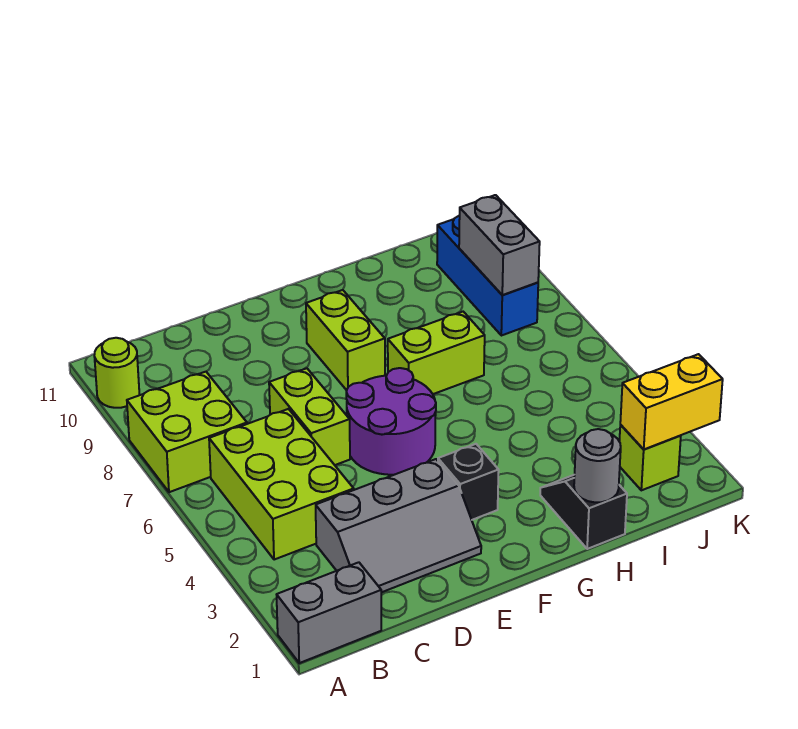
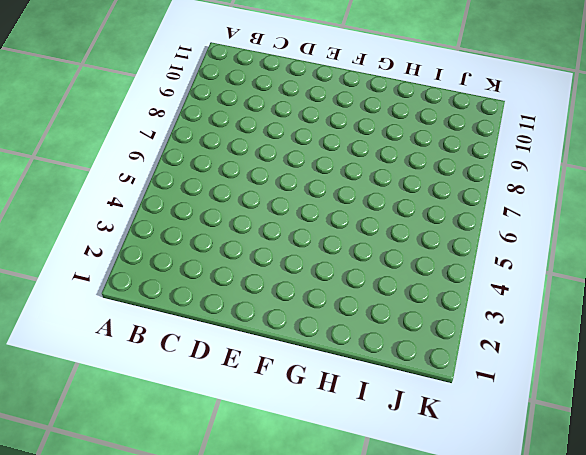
none -> grey 1x2 brick [277,562,381,663]
none -> lime 2x2 brick [127,372,247,492]
none -> lime 1x1 round brick [94,338,139,408]

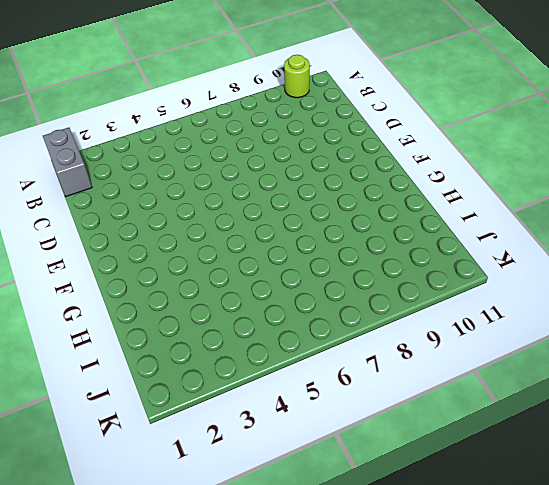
none -> lime 2x2 brick [127,372,247,492]
none -> lime 2x3 brick [209,409,354,560]
none -> grey 2x3 slope [316,459,481,592]

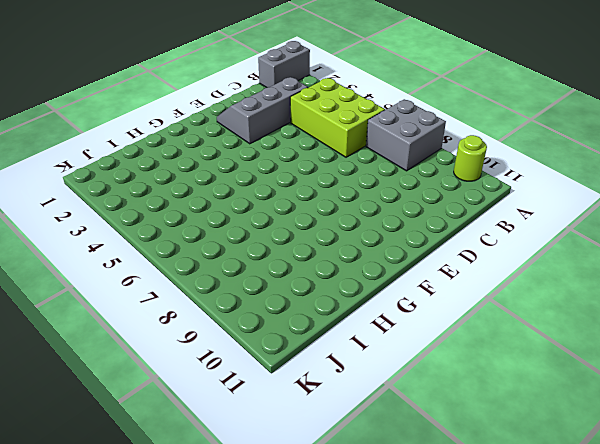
grey 2x2 brick [366,99,446,171] -> lime 2x2 brick [127,372,247,492]
none -> lime 1x2 brick [269,368,350,465]
none -> purple 2x2 round brick [346,368,436,475]
none -> black 1x1 brick [438,444,499,520]

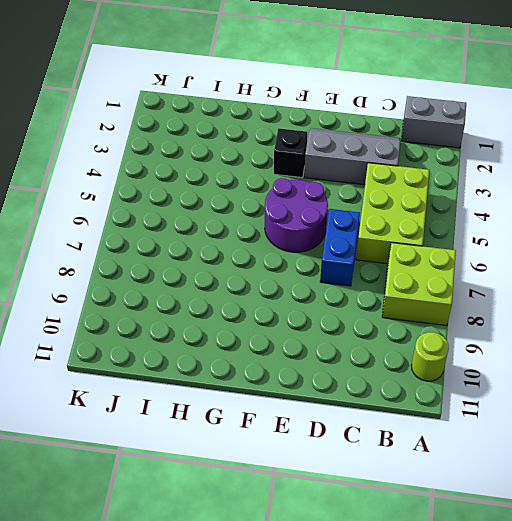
blue 1x2 brick [320,209,360,286] -> lime 1x2 brick [269,368,350,465]
none -> lime 1x2 brick [306,290,385,390]
none -> lime 1x2 brick [388,312,485,394]
none -> black 1x2 slope [540,475,627,549]

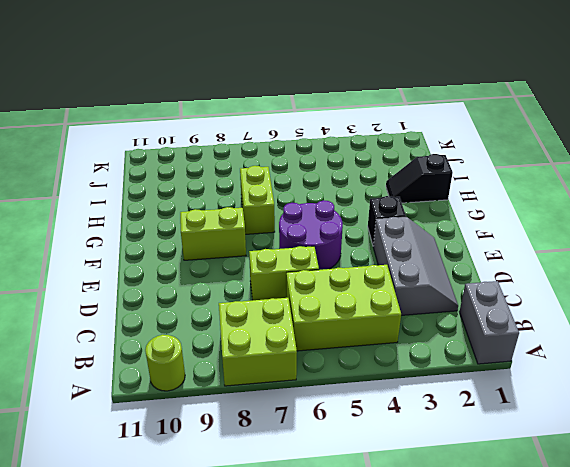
none -> lime 1x1 brick [619,425,681,490]
none -> blue 1x3 brick [437,216,538,336]
none -> grey 1x1 round brick [574,429,621,502]

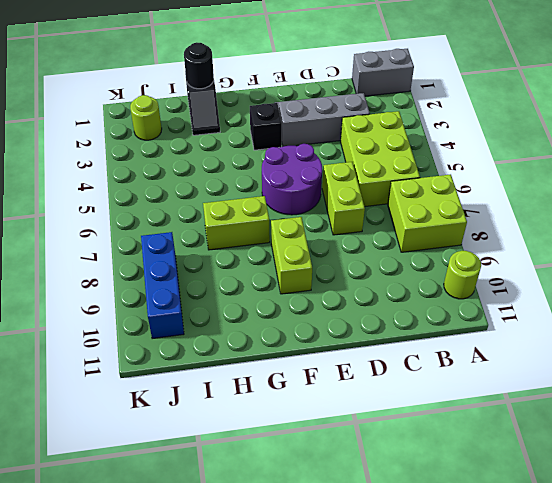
black 1x1 round brick [184,42,214,89] -> grey 1x1 round brick [574,429,621,502]
lime 1x1 round brick [130,95,162,140] -> lime 1x1 brick [619,425,681,490]
none -> yellow 1x2 brick [620,354,723,449]
none -> grey 1x2 brick [459,195,540,295]

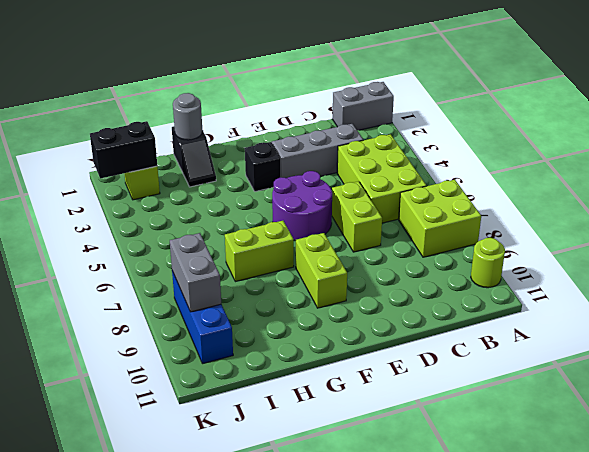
black 1x2 brick [90,121,157,179] -> yellow 1x2 brick [620,354,723,449]

